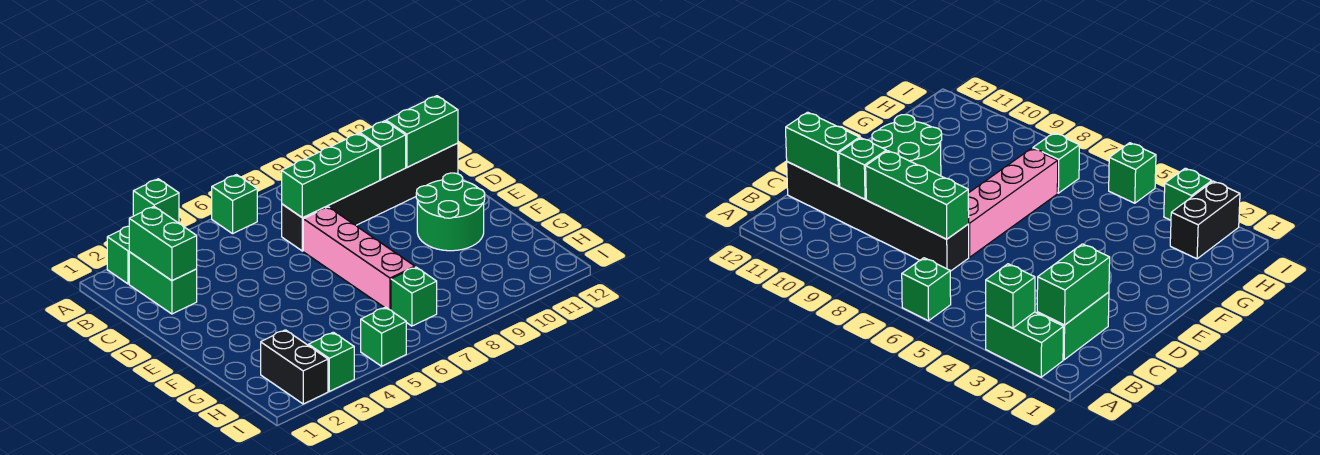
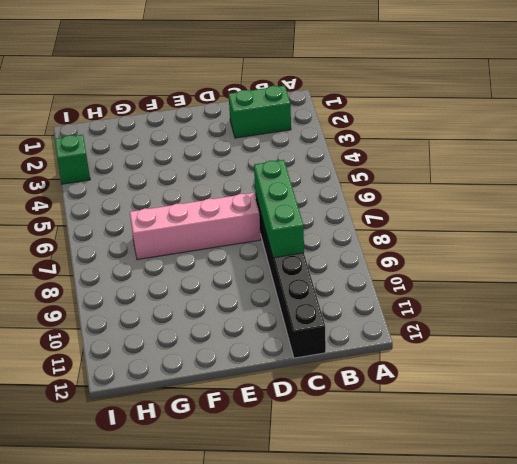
none -> green 1x2 brick [107,226,129,284]
none -> green 1x1 brick [212,175,257,234]
none -> green 2x2 round brick [416,173,485,251]

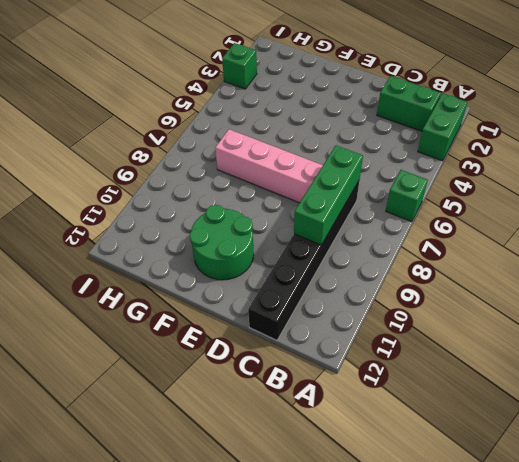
none -> black 1x2 brick [261,330,328,404]
none -> green 1x1 brick [391,267,437,326]
none -> green 1x1 brick [361,307,406,366]

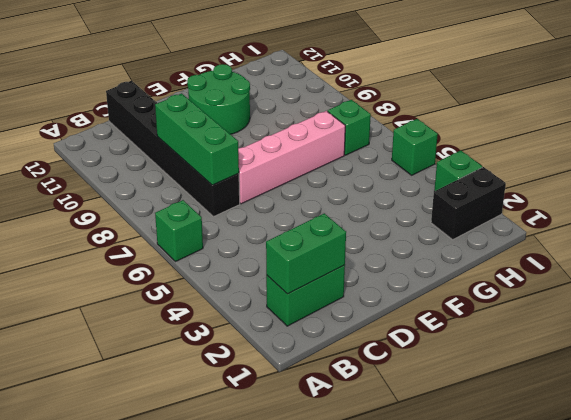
none -> green 1x2 brick [107,226,129,284]
none -> green 1x1 brick [133,179,179,223]
none -> green 1x1 brick [360,121,406,180]

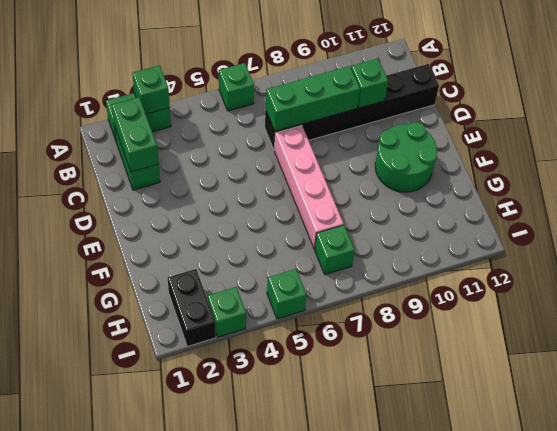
none -> green 1x2 brick [386,96,458,167]

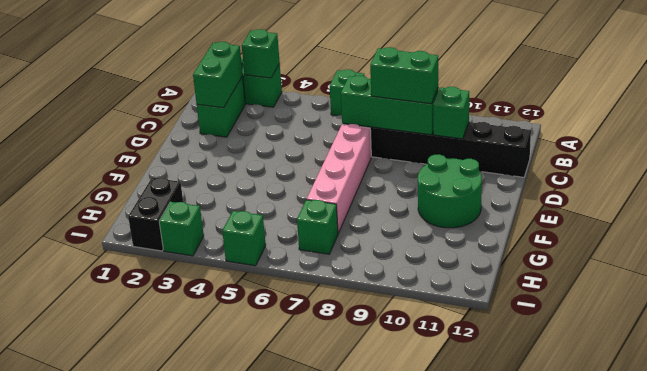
green 1x2 brick [370,47,438,104] -> green 1x2 brick moved to [386,96,458,167]

